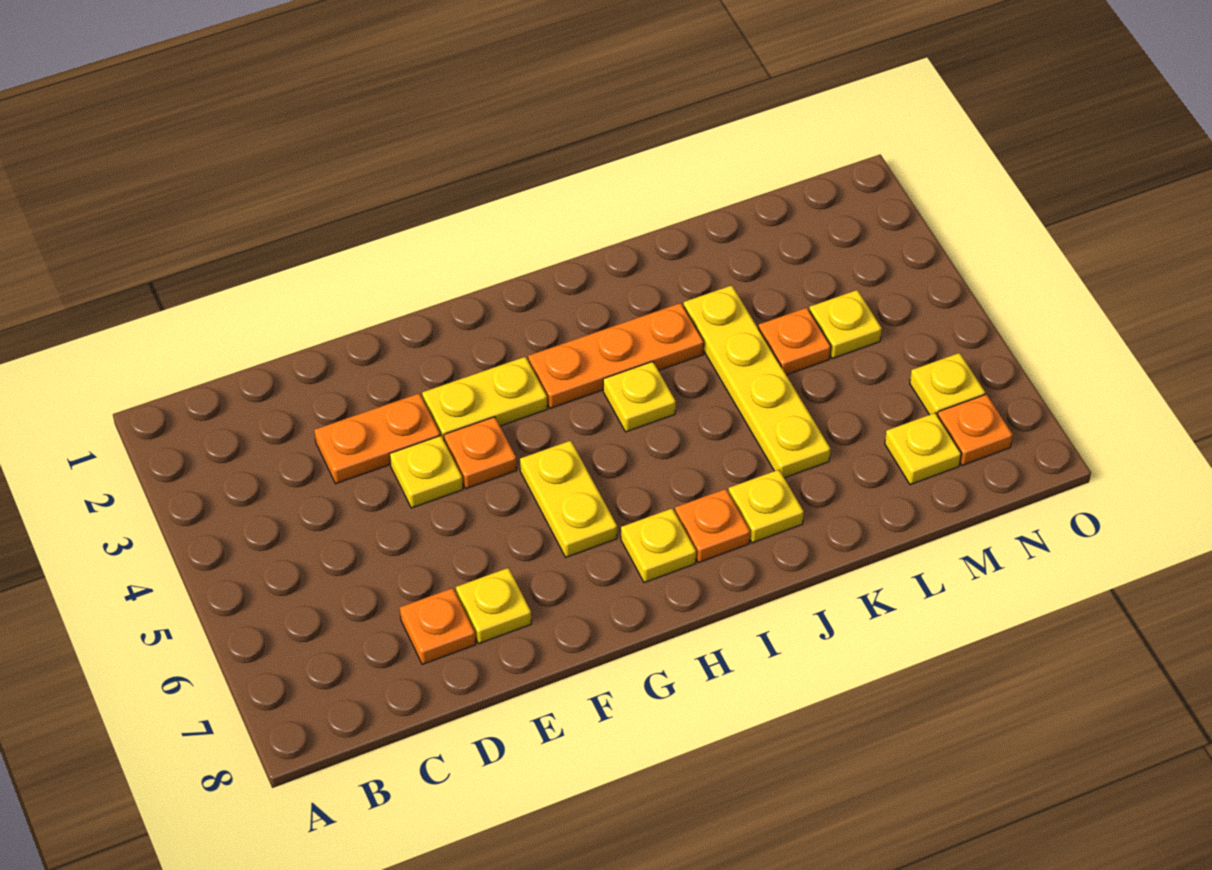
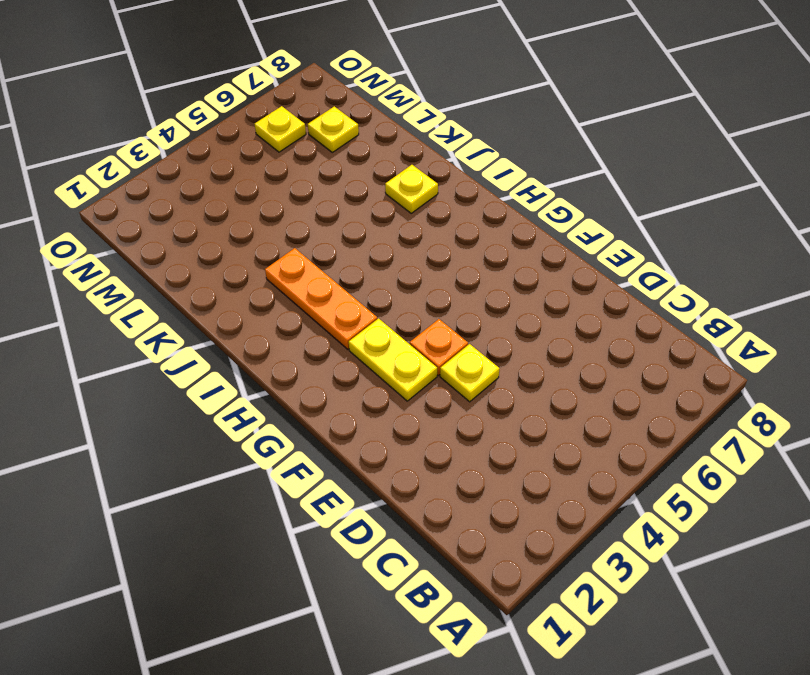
none -> orange 1x2 plate [314,393,440,484]
none -> orange 1x1 plate [400,588,476,664]
none -> yellow 1x1 plate [456,568,531,644]

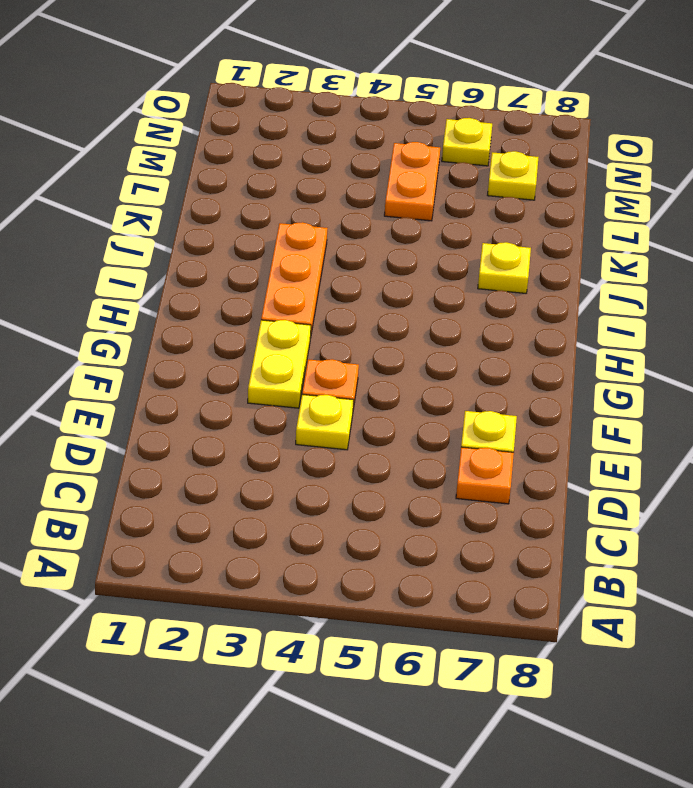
orange 1x2 plate [384,142,440,221] -> orange 1x2 plate moved to [314,393,440,484]
none -> yellow 1x2 plate [520,441,617,557]
none -> yellow 1x1 plate [621,509,696,583]
none -> yellow 1x1 plate [603,362,676,432]

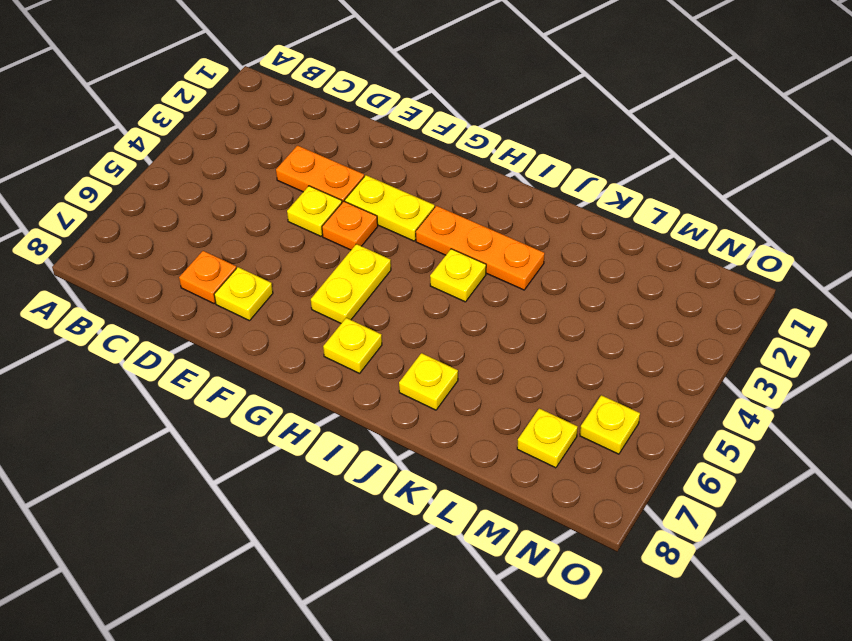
none -> orange 1x1 plate [675,489,750,563]
none -> yellow 1x4 plate [683,285,830,478]
none -> orange 1x1 plate [758,308,831,375]

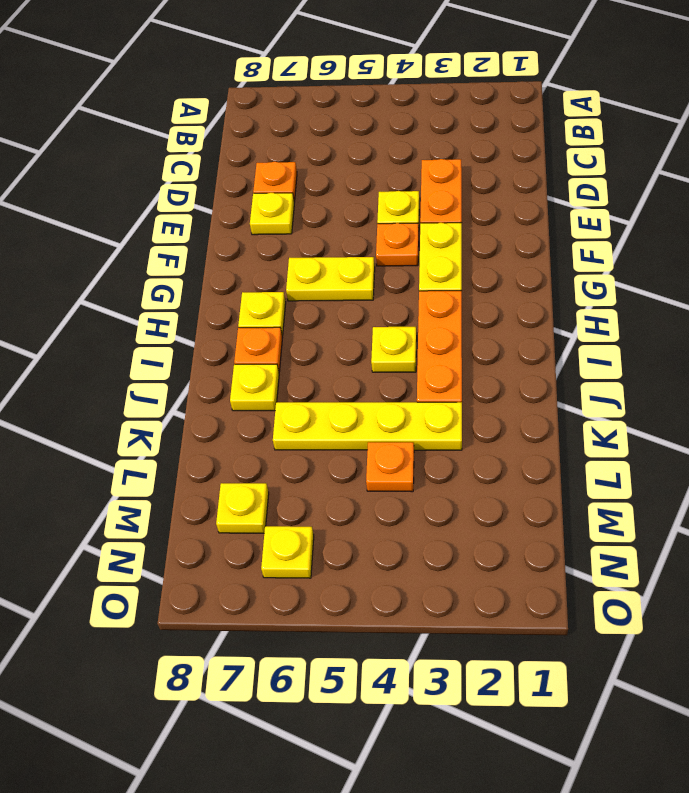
none -> yellow 1x1 plate [809,290,882,359]
none -> orange 1x1 plate [937,394,1013,465]

